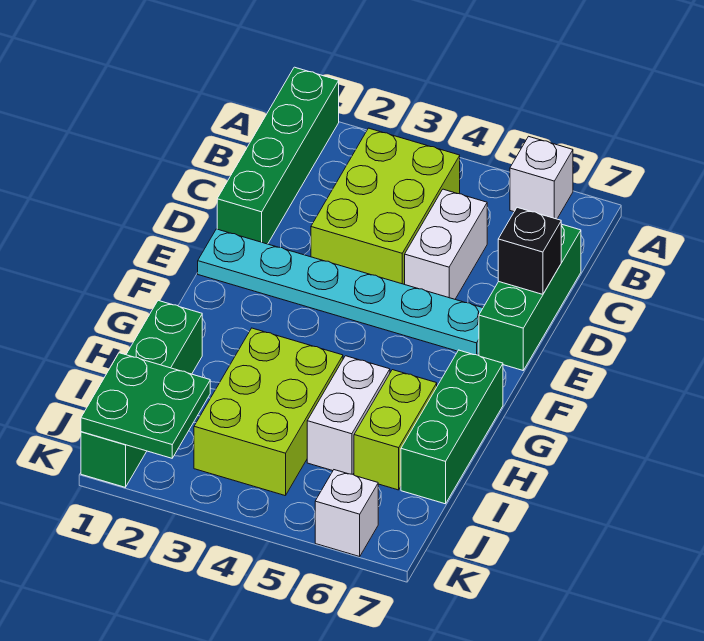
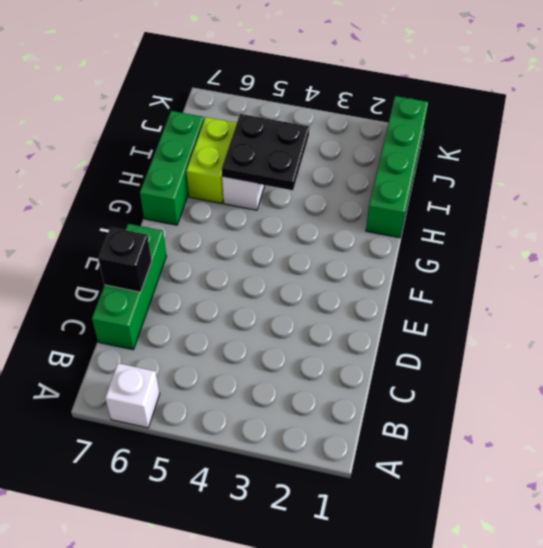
black 2x2 plate [222,114,309,190] -> none
none -> green 1x4 brick [217,67,339,244]
none -> lime 2x3 brick [311,128,460,284]
none -> white 1x2 brick [405,189,487,299]

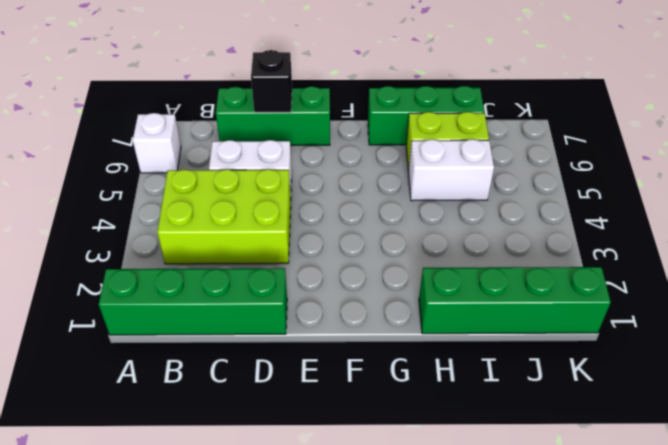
none -> cyan 1x6 plate [198,229,483,355]
none -> lime 2x3 brick [194,328,343,496]
none -> white 1x1 brick [315,470,378,557]

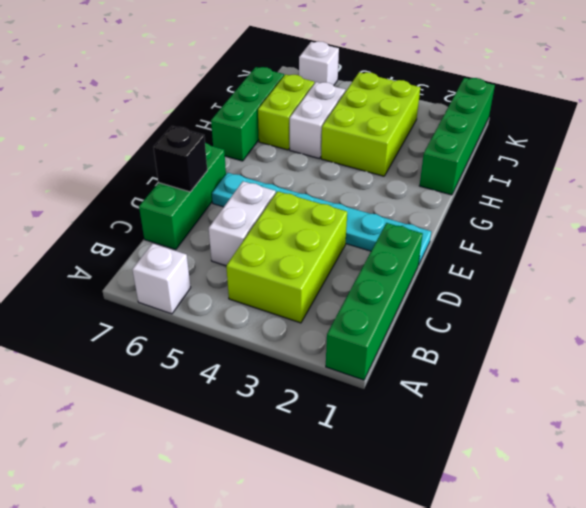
none -> green 2x2 plate [81,353,210,458]

